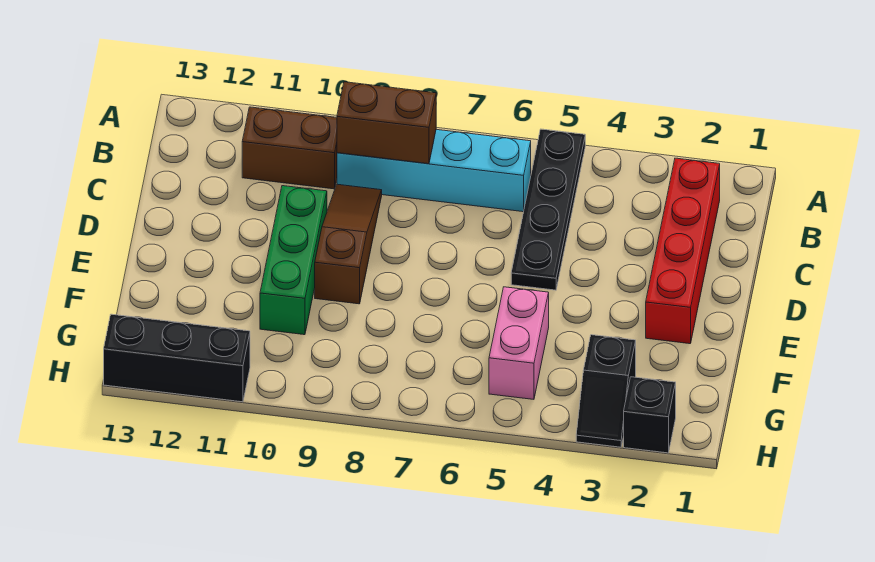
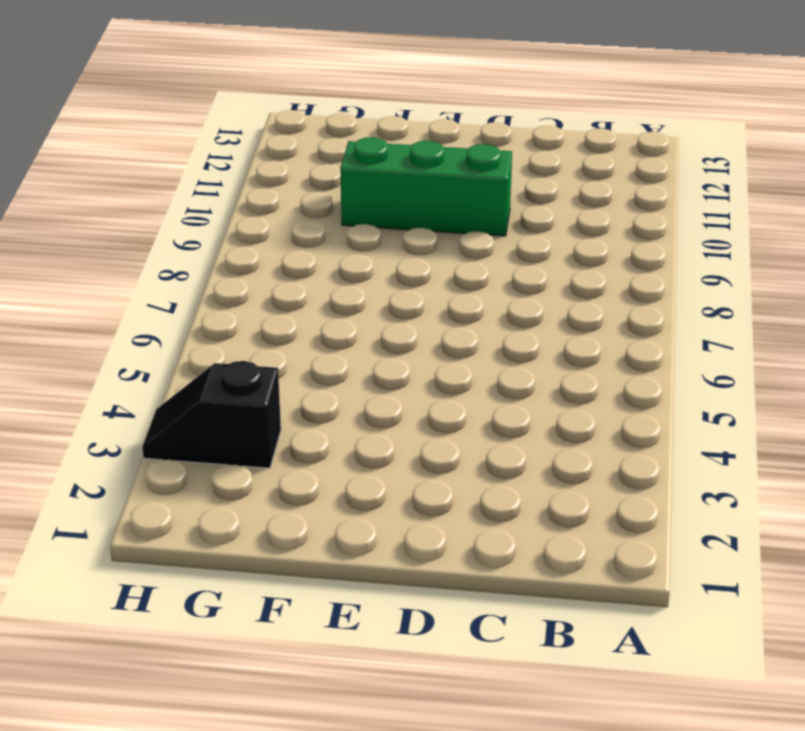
none -> black 1x4 plate [511,129,585,290]
none -> red 1x4 brick [646,158,720,344]

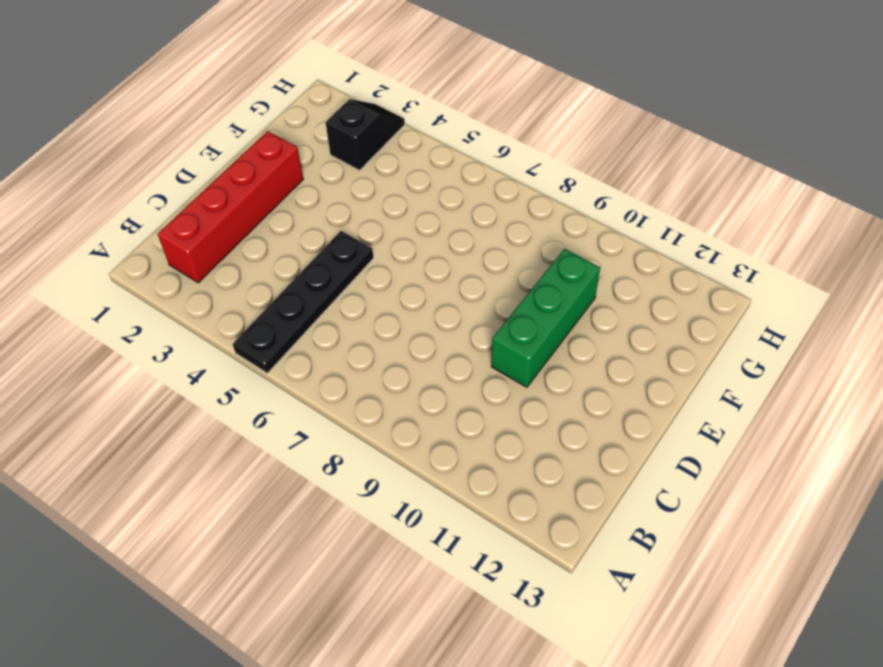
none -> cyan 1x4 brick [337,129,531,212]
none -> brown 1x2 brick [242,107,337,189]

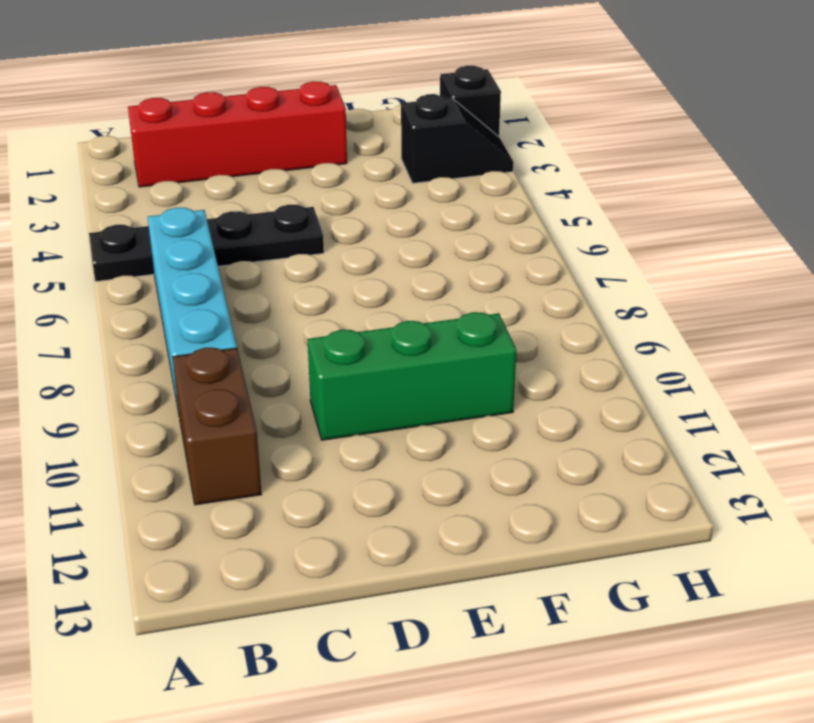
none -> brown 1x3 slope [315,184,382,304]
none -> pink 1x2 brick [489,287,549,399]

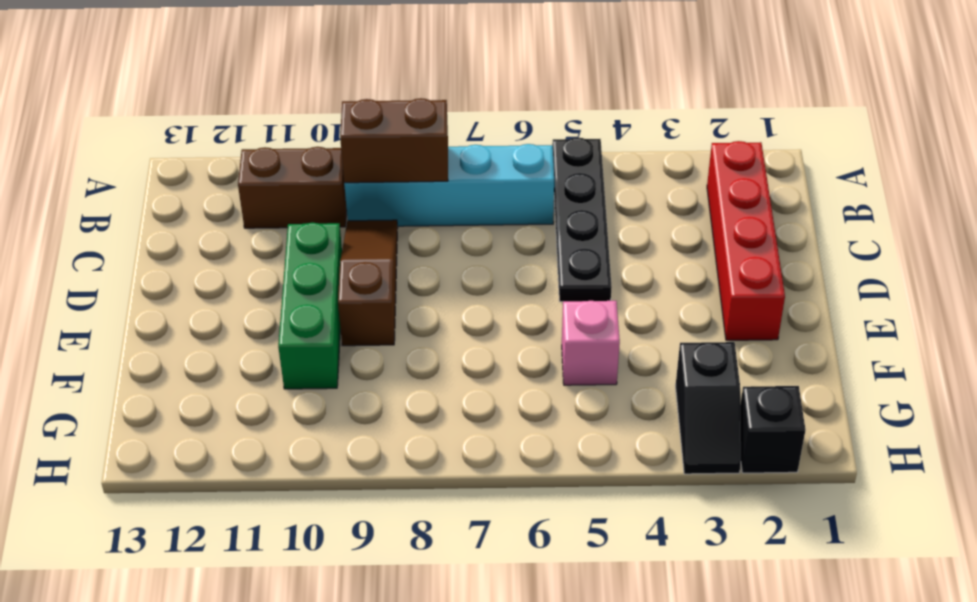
pink 1x1 brick [562,301,620,385] -> pink 1x2 brick [489,287,549,399]
none -> black 1x3 brick [104,314,250,402]

